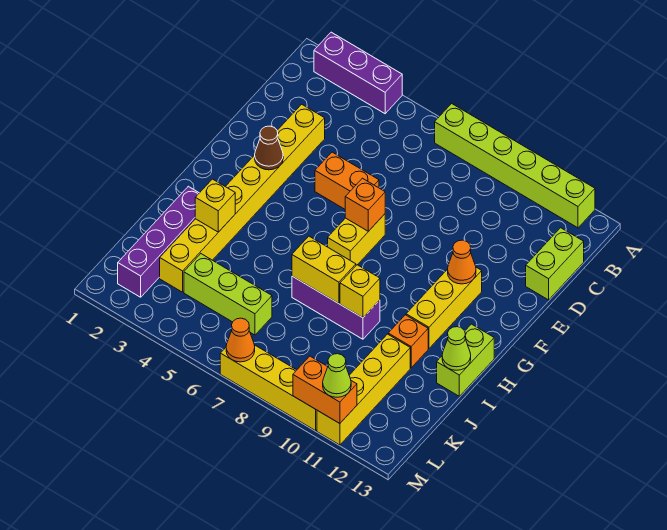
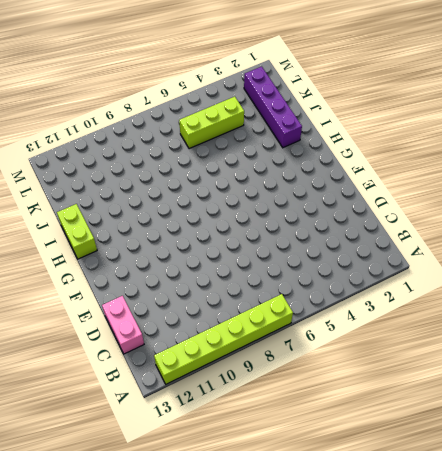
pink 1x2 brick [102,296,144,354] -> lime 1x2 brick [526,228,584,300]
none -> purple 1x3 brick [314,32,402,114]
none -> yellow 1x8 brick [160,104,325,292]
none -> orange 1x2 brick [315,152,379,209]

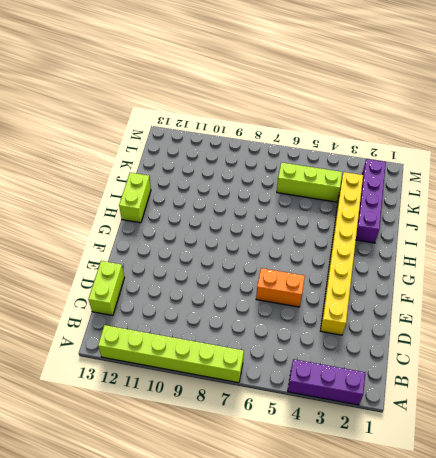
none -> yellow 1x2 brick [328,214,385,265]
none -> yellow 1x3 brick [406,267,482,348]
none -> purple 1x3 brick [292,276,380,339]

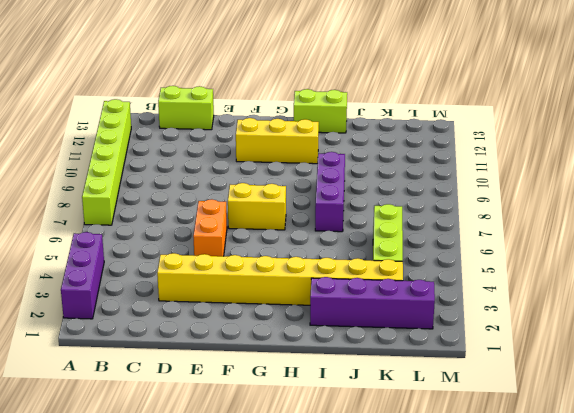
none -> orange 1x1 brick [388,315,428,368]
none -> yellow 1x4 brick [317,334,410,445]
none -> yellow 1x4 brick [220,345,317,431]

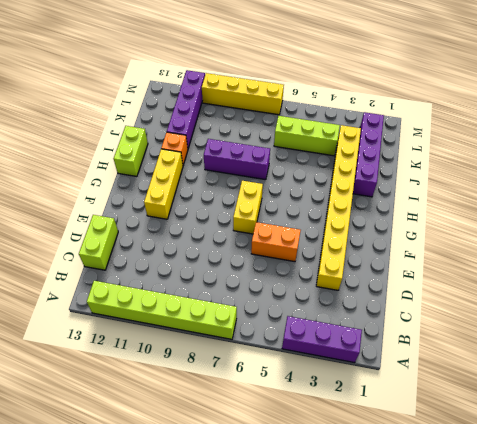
purple 1x4 brick [167,70,205,148] -> yellow 1x4 brick [317,334,410,445]
none -> brown 1x1 cone [255,126,283,170]
none -> orange 1x1 brick [345,178,385,231]
none -> orange 1x1 cone [448,240,476,284]

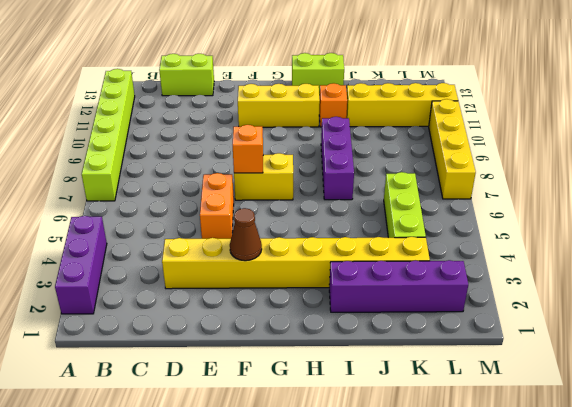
none -> orange 1x1 cone [448,240,476,284]
none -> yellow 1x1 brick [195,179,235,232]
none -> yellow 1x2 brick [292,236,356,304]

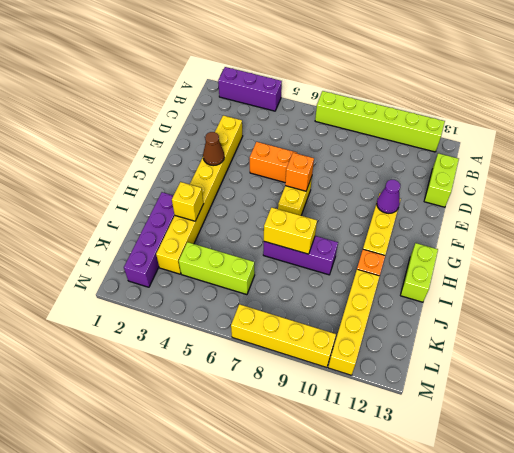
purple 1x1 cone [377,180,400,213] -> orange 1x1 cone [448,240,476,284]
none -> yellow 1x1 brick [340,265,380,318]
none -> lime 1x1 cone [442,327,471,370]
none -> orange 1x1 cone [226,318,255,362]

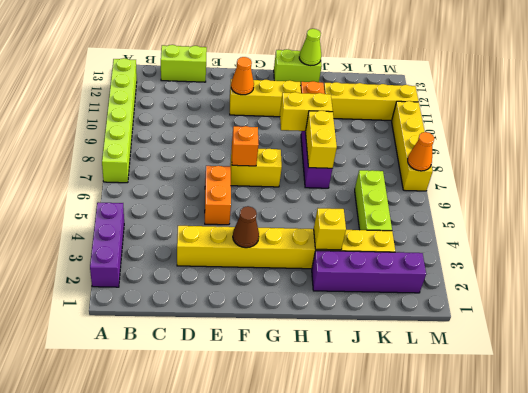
yellow 1x2 brick [280,92,333,131] -> yellow 1x1 brick [340,265,380,318]
none -> orange 1x2 brick [293,356,357,424]
none -> lime 1x1 cone [323,354,351,397]

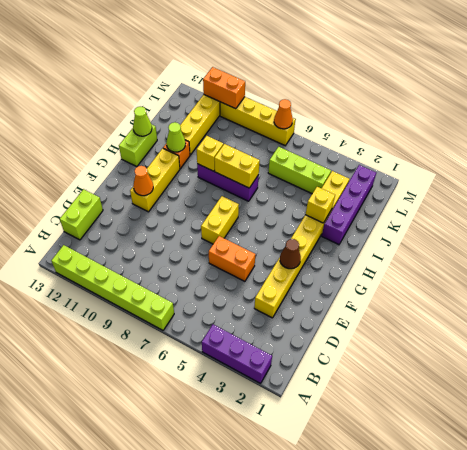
lime 1x1 cone [166,122,186,152] -> lime 1x1 cone moved to [323,354,351,397]
none -> orange 1x1 brick [345,178,385,231]

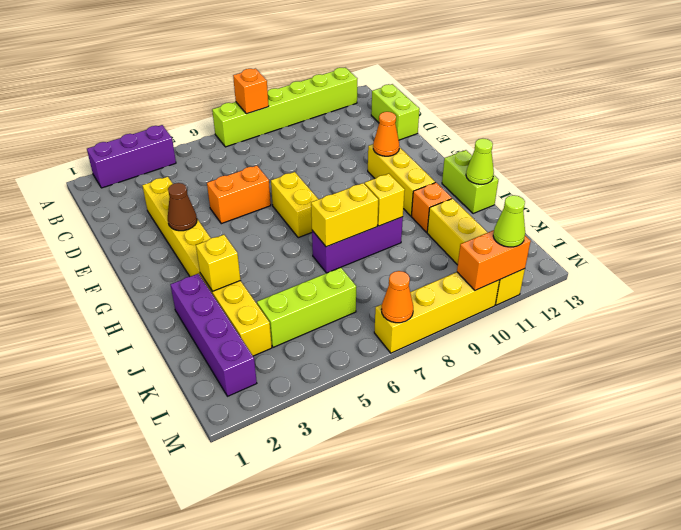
orange 1x1 brick [233,69,269,114] -> orange 1x1 brick moved to [345,178,385,231]

